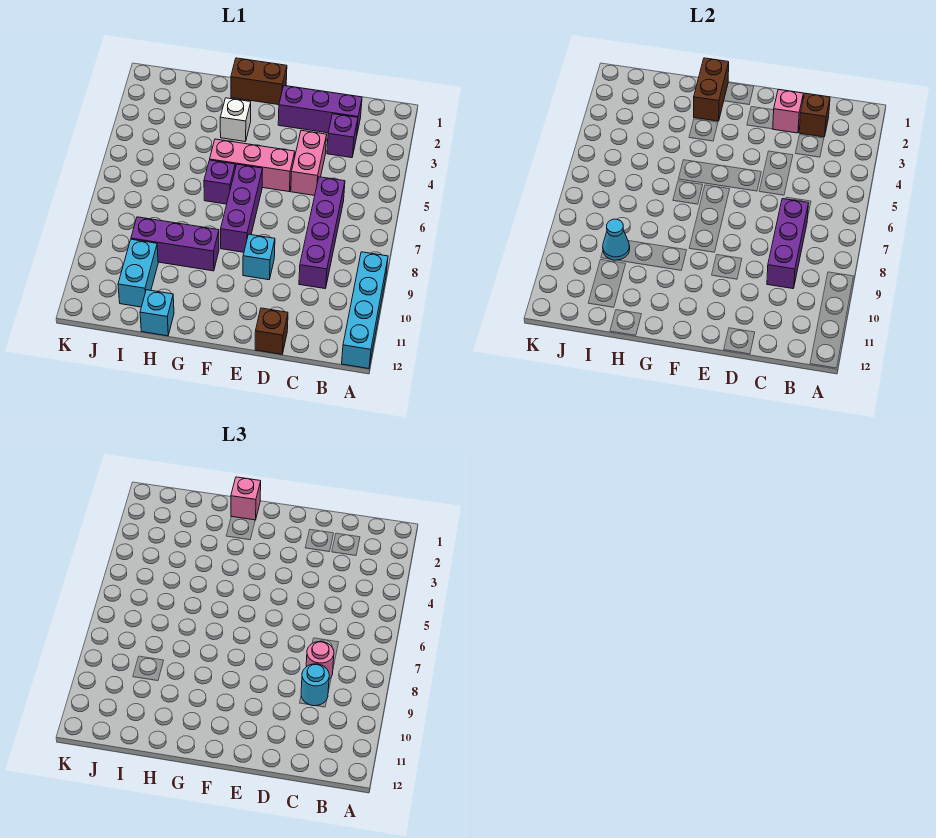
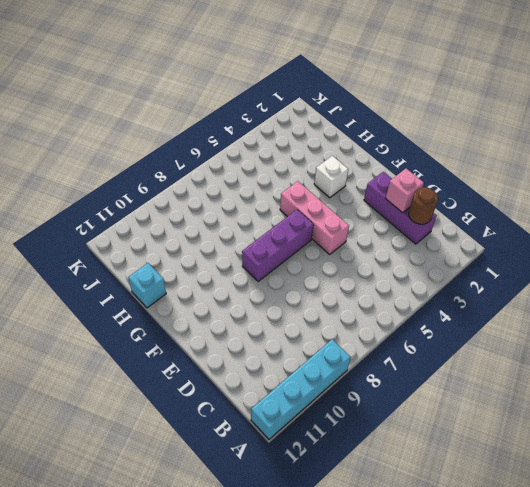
brown 1x1 round brick [409,187,438,224] -> brown 1x1 brick [799,93,830,137]
none -> purple 1x1 brick [327,114,358,158]
none -> purple 1x4 brick [299,177,345,289]
none -> pink 1x2 brick [291,130,327,196]

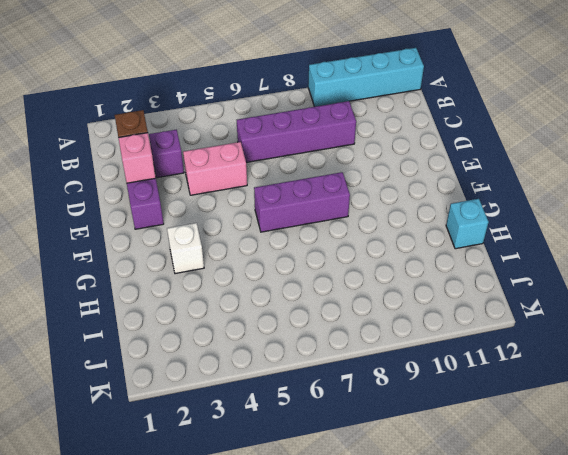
none -> brown 1x1 brick [255,308,288,354]
none -> pink 1x3 brick [210,139,295,192]
none -> cyan 1x1 brick [243,234,275,280]

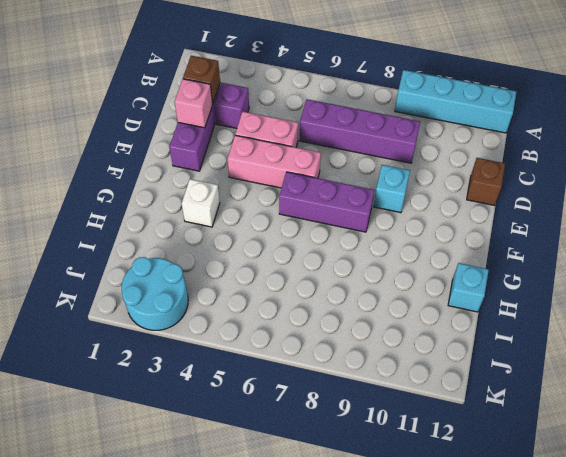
pink 1x3 brick [228,135,321,188] -> pink 1x3 brick turned to [210,139,295,192]
cyan 2x2 round brick [122,257,188,330] -> none
none -> brown 1x2 brick [231,58,287,105]
none -> purple 1x1 brick [204,160,235,204]
none -> purple 1x3 brick [131,217,219,271]

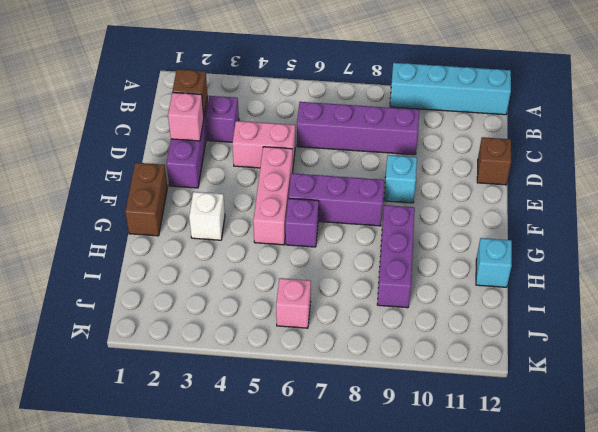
pink 1x1 brick [276,278,311,328] -> pink 1x1 brick moved to [231,477,261,520]
none -> cyan 1x2 brick [118,239,158,307]
none -> purple 1x3 brick [767,199,808,289]
none -> brown 1x2 brick [694,58,729,121]

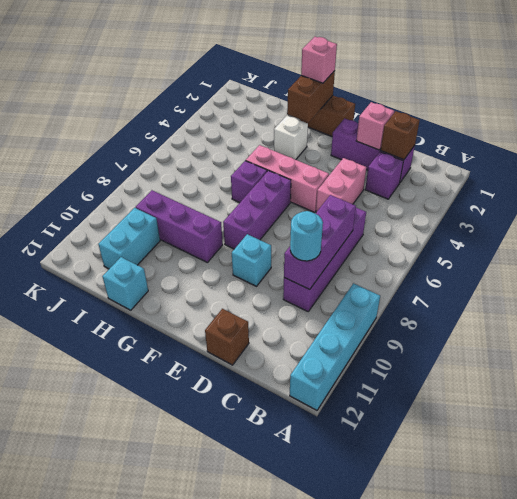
none -> cyan 1x1 cone [603,219,630,260]
none -> pink 1x1 round brick [306,642,334,679]

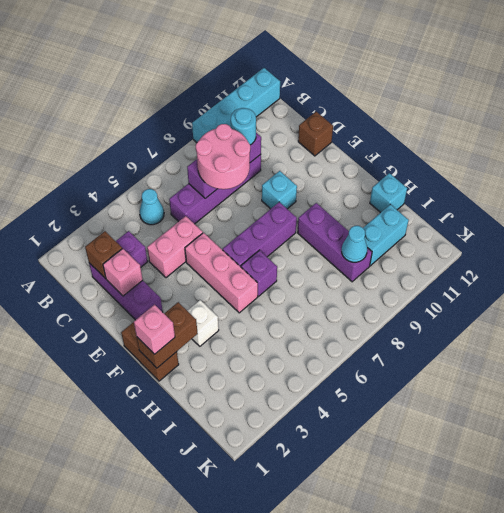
cyan 1x1 cone [140,189,164,225] -> none
pink 2x2 round brick [196,124,250,189] -> pink 1x1 round brick [306,642,334,679]

